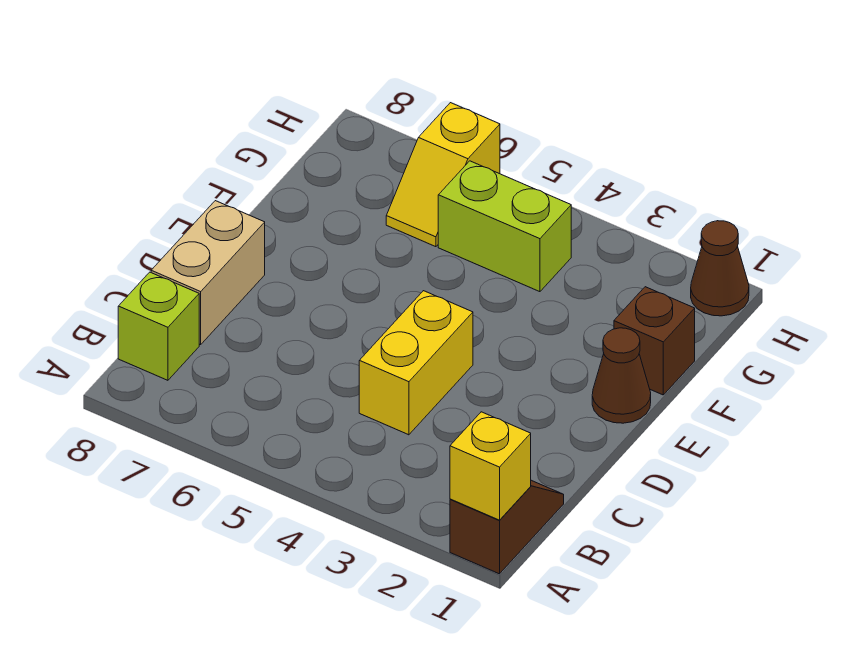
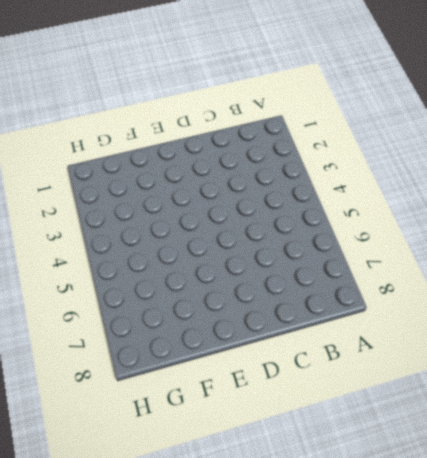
none -> brown 1x2 slope [450,480,564,574]
none -> lime 1x1 brick [118,272,199,380]

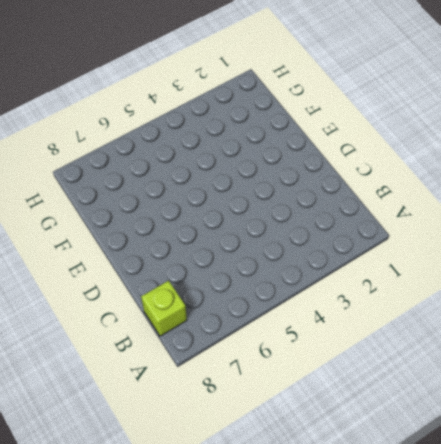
none -> brown 1x2 slope [450,480,564,574]
none -> yellow 1x2 brick [359,291,473,435]

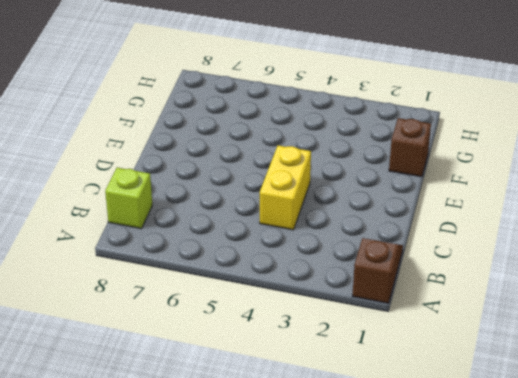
none -> tan 1x2 brick [151,201,265,345]
none -> brown 1x1 cone [592,328,651,423]

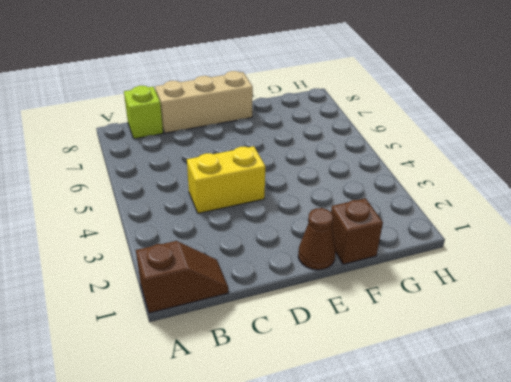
tan 1x3 brick [155,71,253,133] -> tan 1x2 brick [151,201,265,345]
none -> lime 1x2 brick [438,161,571,292]
none -> yellow 1x2 slope [386,103,500,247]

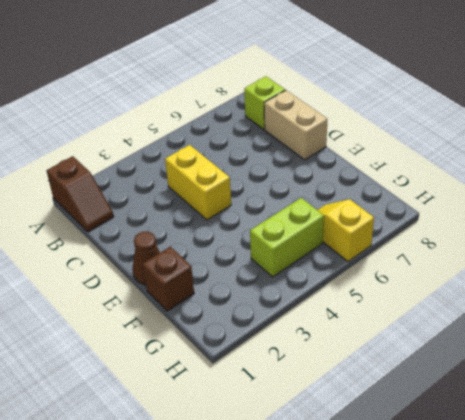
none -> brown 1x1 cone [691,221,749,316]
none -> yellow 1x1 brick [450,412,531,520]

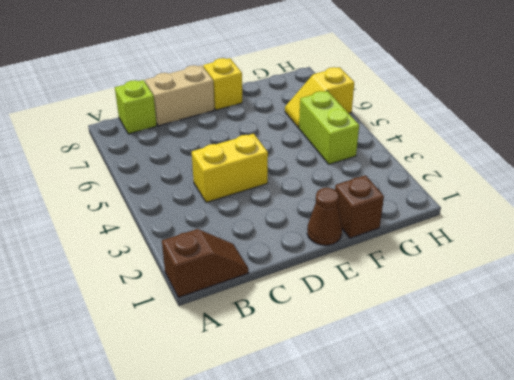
yellow 1x1 brick [203,58,242,110] -> yellow 1x1 brick moved to [450,412,531,520]
none -> brown 1x1 cone [691,221,749,316]

